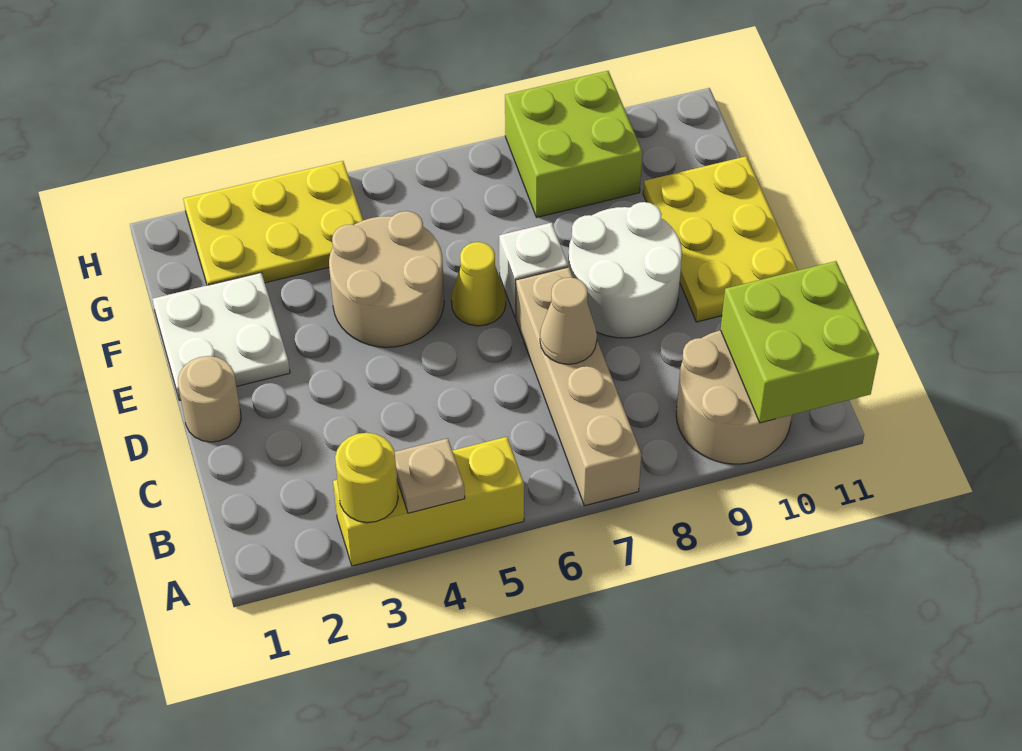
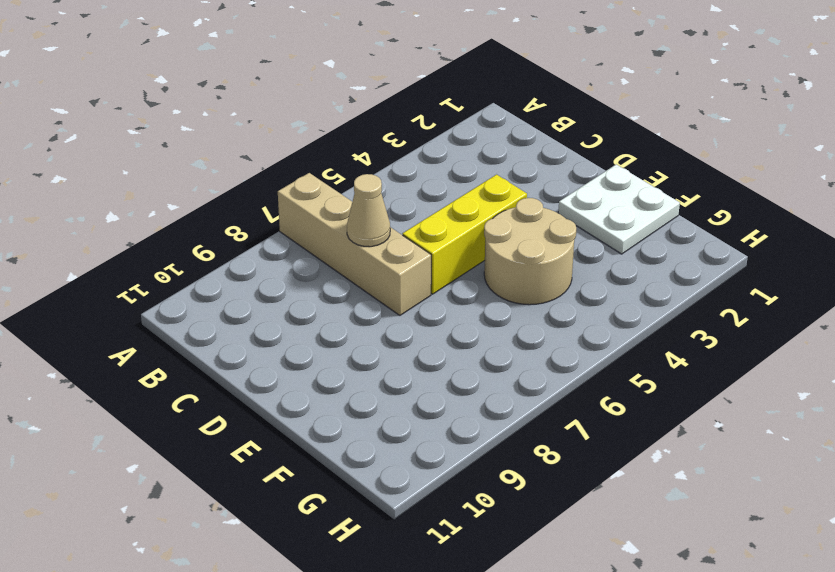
yellow 1x3 brick [402,175,527,294] -> yellow 1x3 brick moved to [333,437,524,566]
none -> tan 2x2 round brick [676,330,792,464]
none -> tan 1x1 round brick [178,356,241,442]
none -> white 2x2 round brick [568,202,682,338]

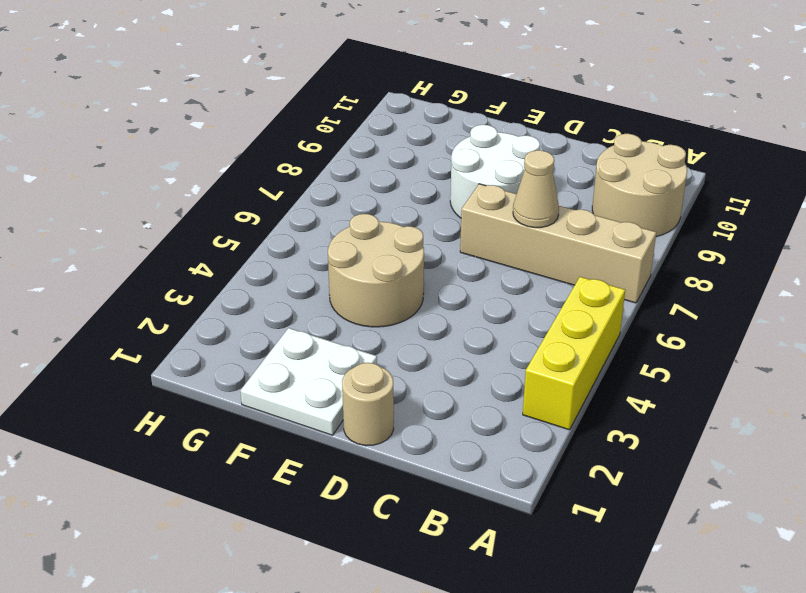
none -> yellow 2x3 plate [643,156,798,322]
none -> yellow 1x1 cone [451,242,506,326]
none -> white 1x1 brick [499,223,568,318]

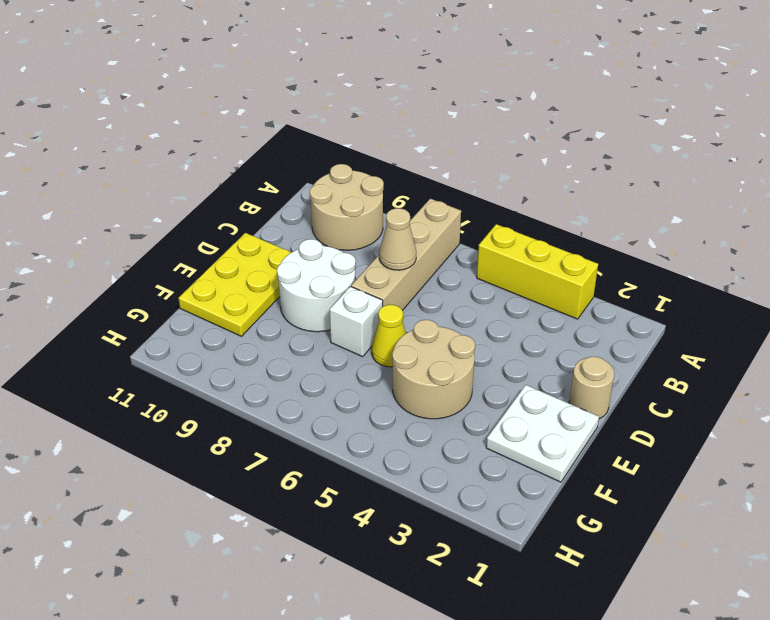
none -> yellow 2x3 plate [184,161,363,285]
none -> lime 2x2 brick [505,71,642,217]
none -> yellow 1x1 round brick [335,433,398,523]

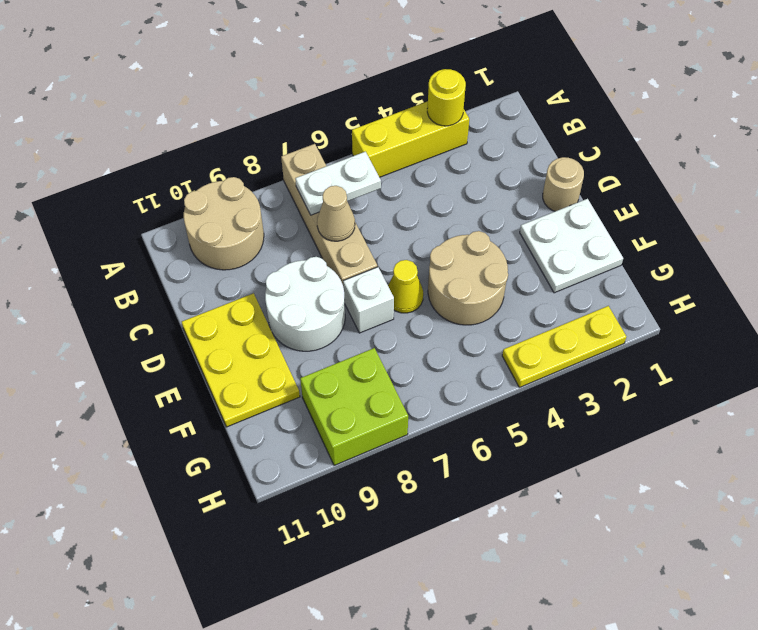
white 1x2 plate [295,152,381,215] -> none
yellow 1x3 plate [502,306,627,387] -> yellow 2x3 plate [184,161,363,285]
none -> tan 1x1 plate [395,438,465,513]
none -> lime 2x2 brick [721,261,879,423]

